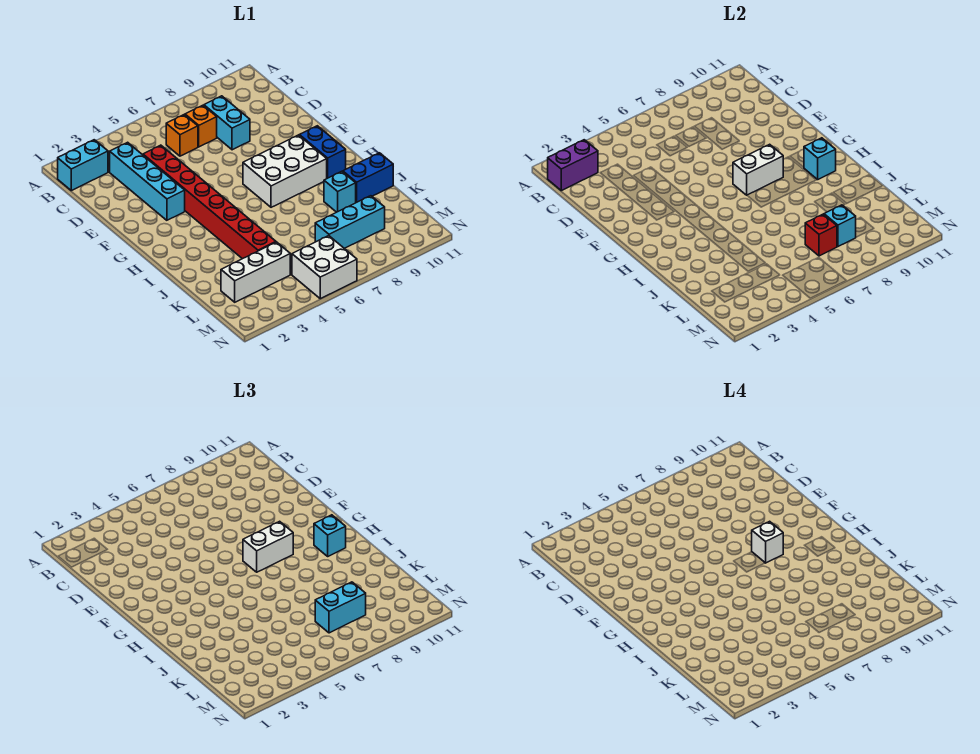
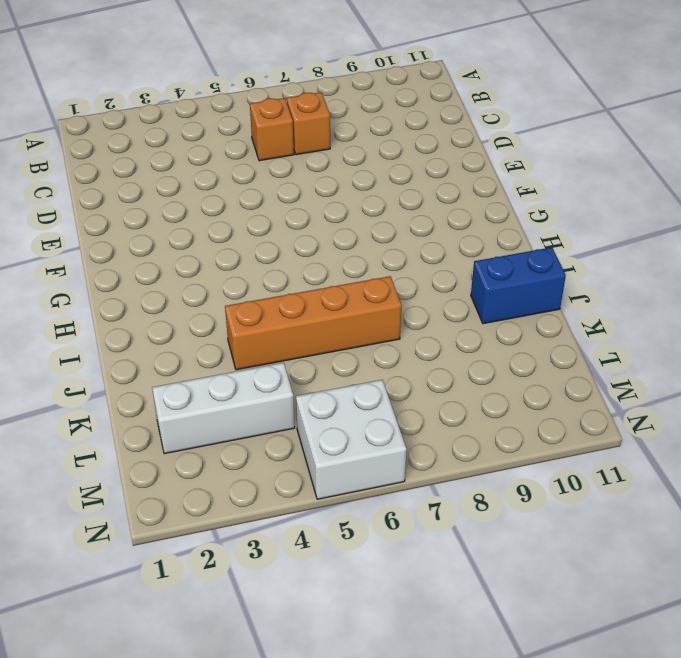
orange 1x4 brick [225,276,402,370] -> red 1x8 brick [143,145,276,259]
none -> cyan 1x2 brick [58,140,108,191]
none -> cyan 1x4 brick [110,142,185,220]
none -> cyan 1x2 brick [204,96,250,150]

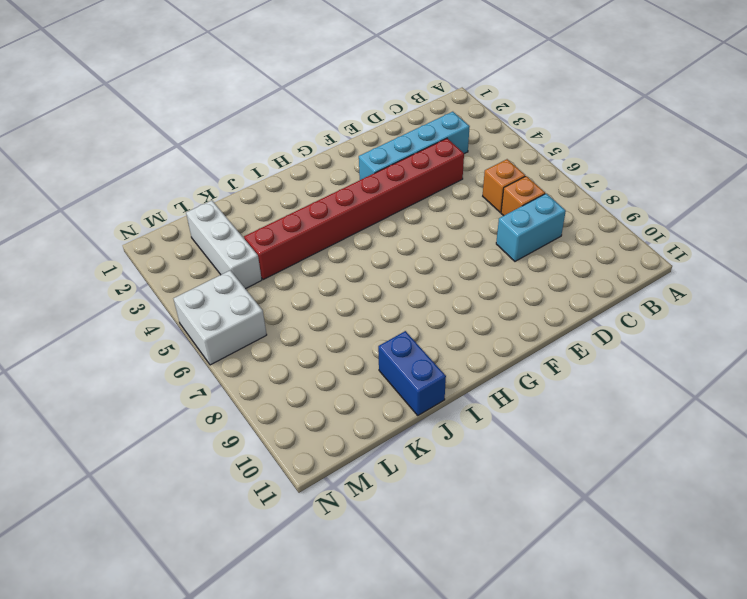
none -> cyan 1x2 brick [58,140,108,191]
none -> white 2x3 brick [243,135,327,207]
none -> blue 1x2 brick [299,126,346,178]

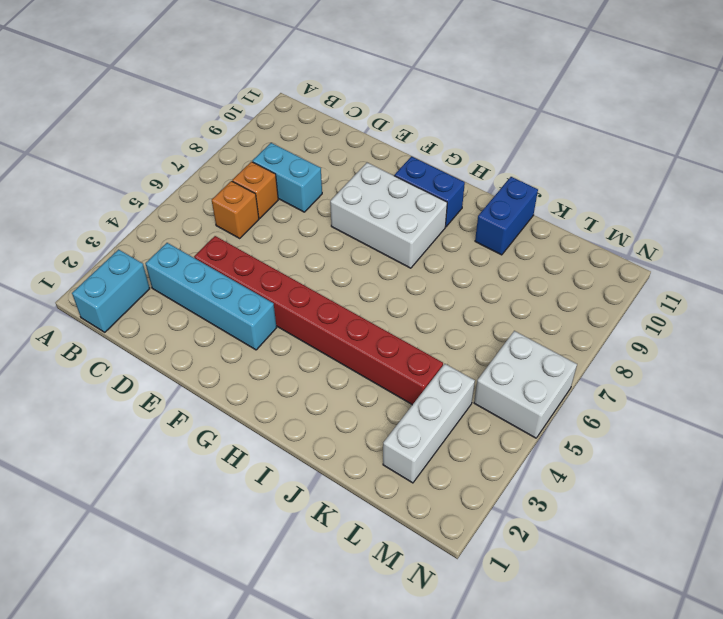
white 2x3 brick [330,163,447,268] -> white 2x3 brick turned to [243,135,327,207]
none -> cyan 1x1 brick [324,171,356,212]
none -> cyan 1x3 brick [315,196,385,248]
none -> purple 1x2 brick [548,140,598,191]

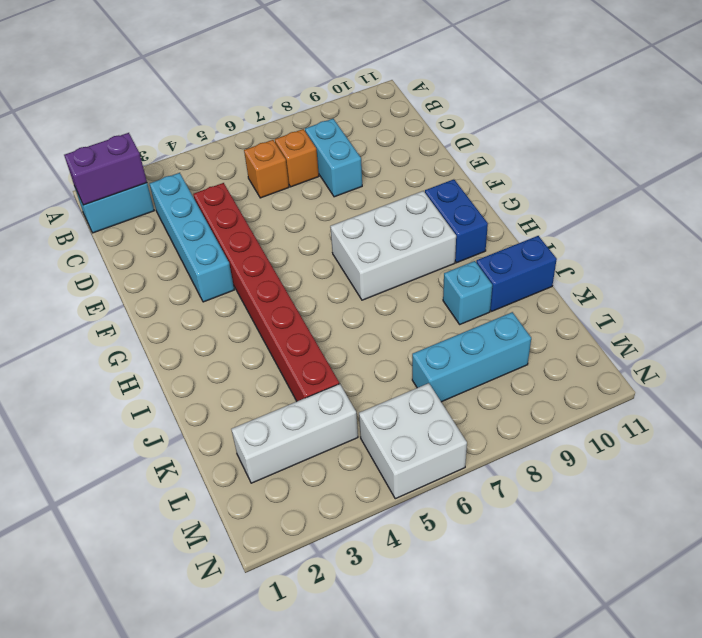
none -> white 1x2 brick [733,144,783,195]
none -> cyan 1x1 brick [804,138,836,179]
none -> red 1x1 brick [805,214,837,256]

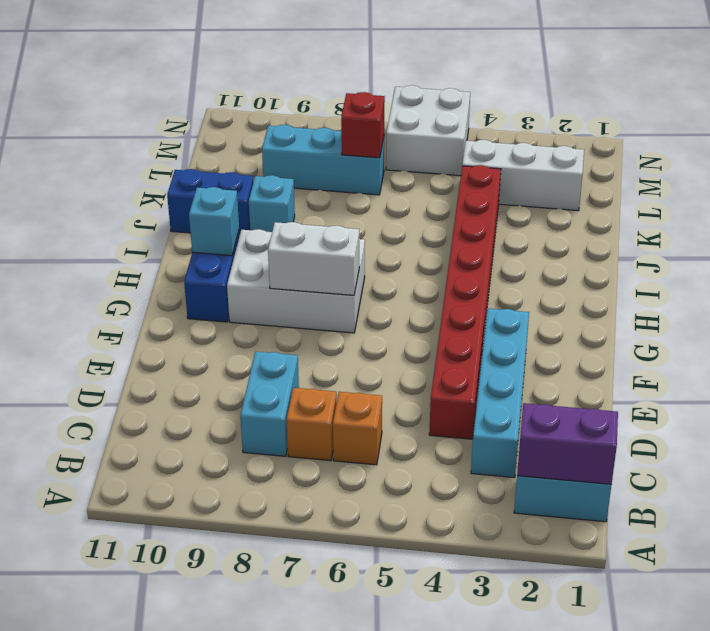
none -> cyan 1x1 brick [824,205,856,247]
none -> white 1x2 brick [243,521,293,572]
none -> cyan 1x1 brick [314,515,346,556]

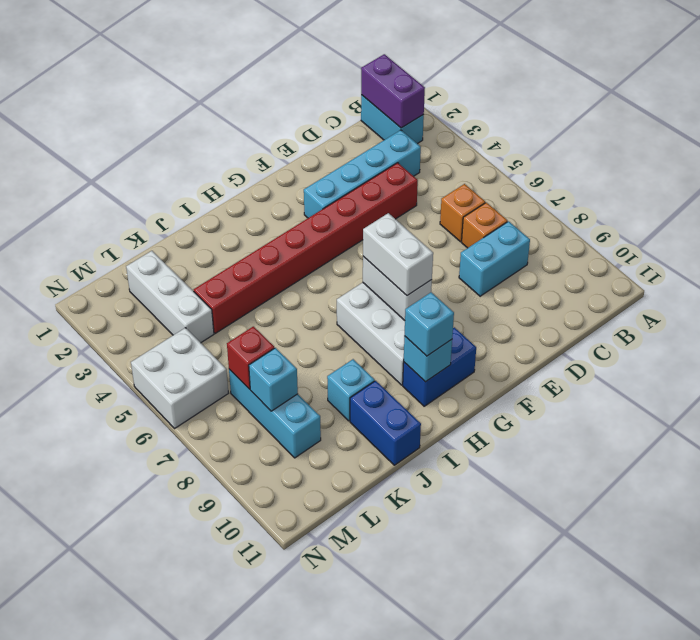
none -> cyan 1x2 brick [315,582,366,633]
none -> white 1x1 brick [752,521,783,563]

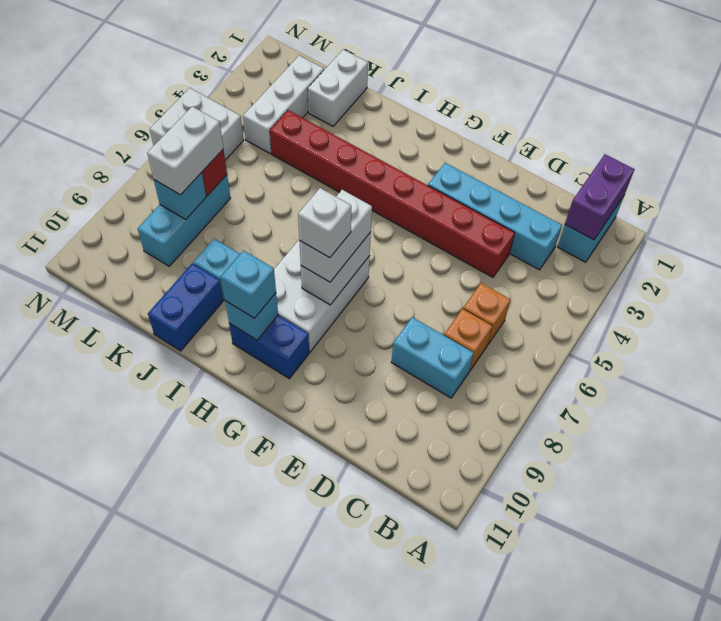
white 1x2 brick [308,50,368,126] -> none
white 1x2 brick [147,107,223,195] -> cyan 1x2 brick [315,582,366,633]

